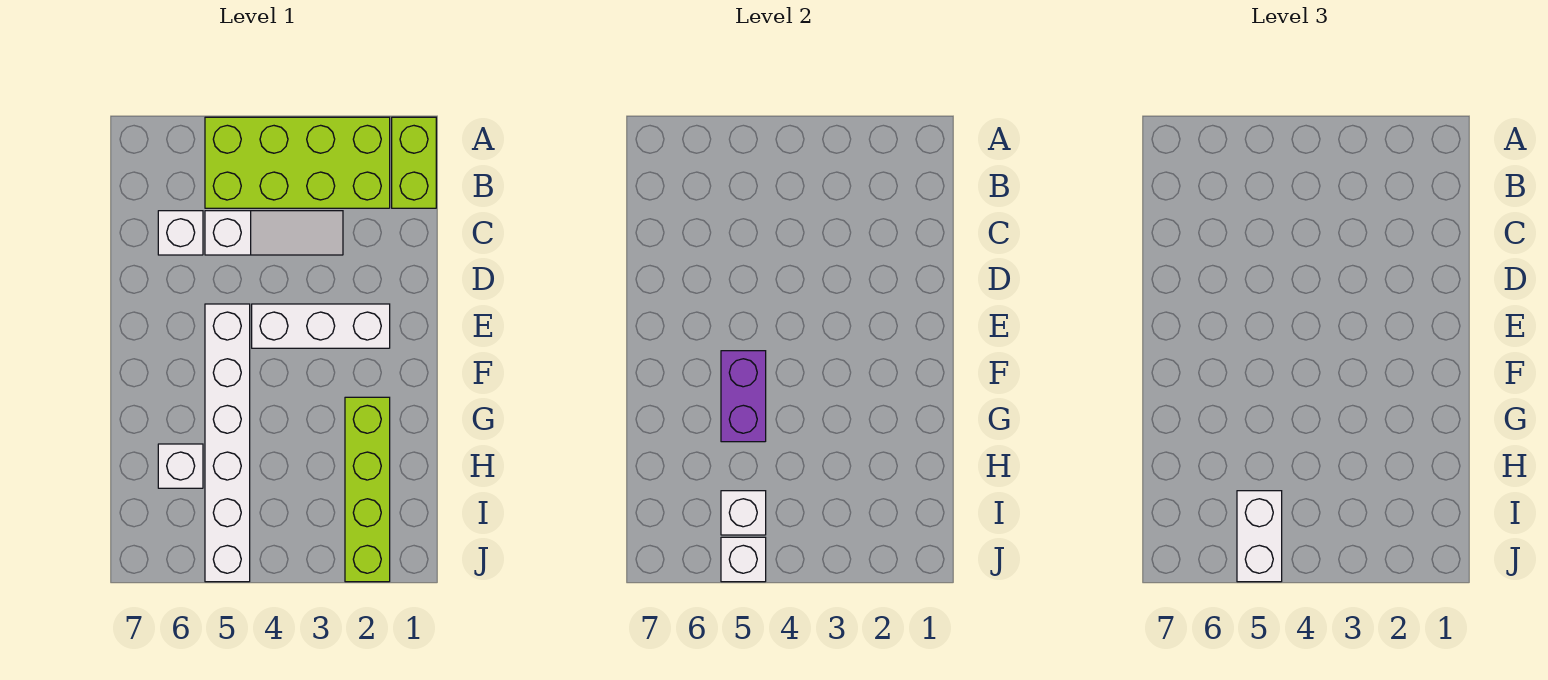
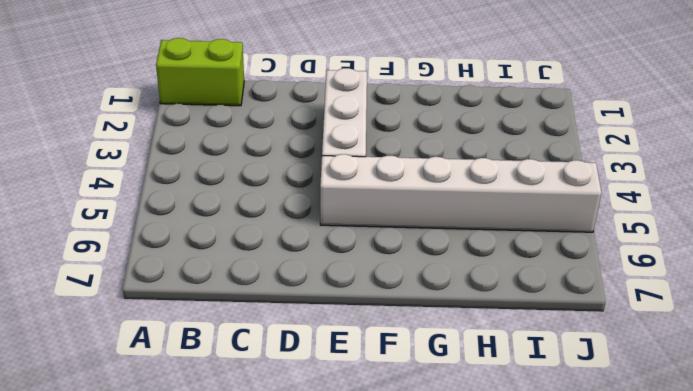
none -> lime 2x4 brick [205,117,390,208]
none -> white 1x3 slope [205,211,343,255]
none -> white 1x1 brick [158,211,203,255]

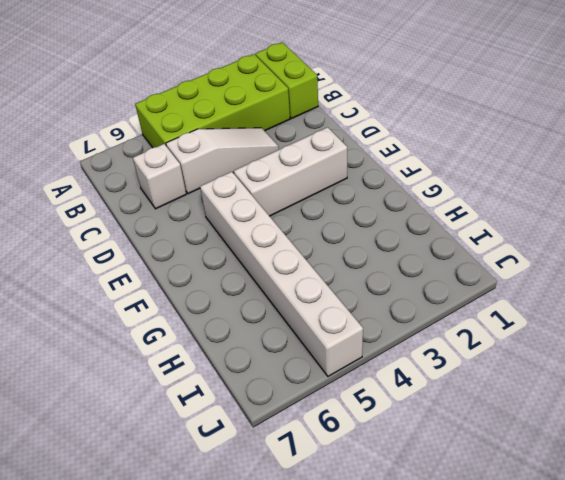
none -> lime 1x4 brick [345,397,390,582]
none -> white 1x1 brick [158,444,203,488]
none -> purple 1x2 brick [721,351,766,442]

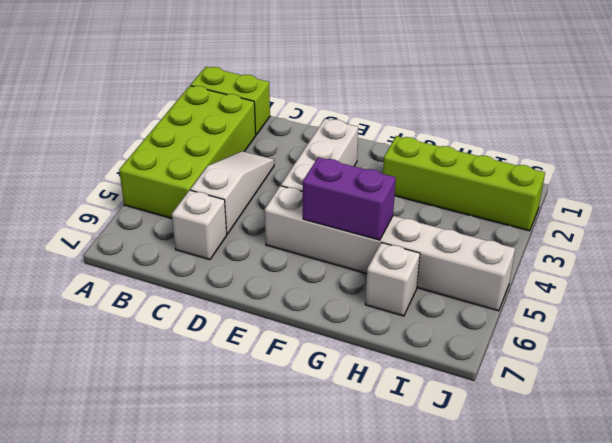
none -> white 1x1 brick [721,491,766,535]
none -> white 1x1 brick [721,537,766,582]
none -> white 1x2 brick [1237,491,1282,582]

